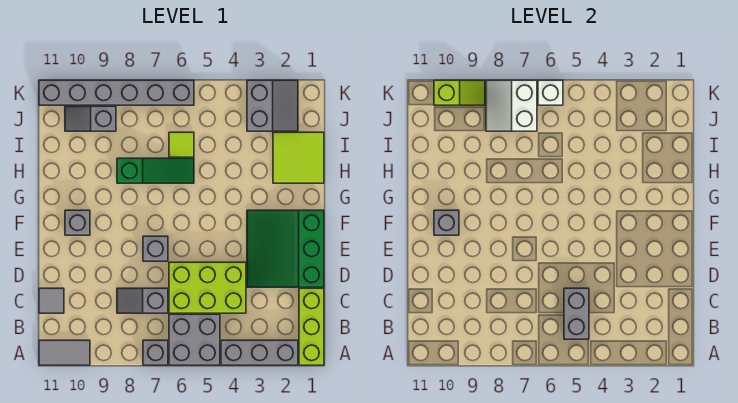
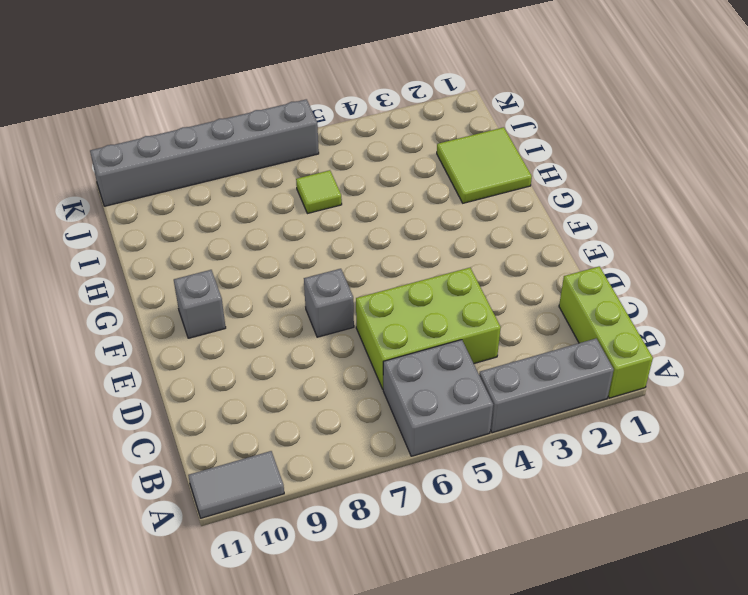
none -> grey 1x1 brick [143,340,168,365]
none -> grey 1x2 slope [117,288,168,313]
none -> grey 1x1 tile [39,288,64,313]

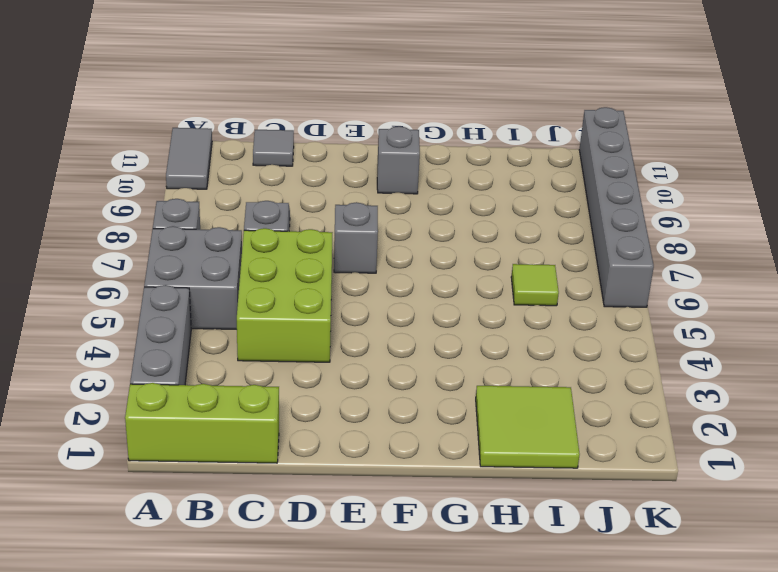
none -> green 3x3 slope [247,210,324,287]
none -> green 1x3 slope [117,158,194,183]
none -> grey 2x2 slope [247,80,298,131]

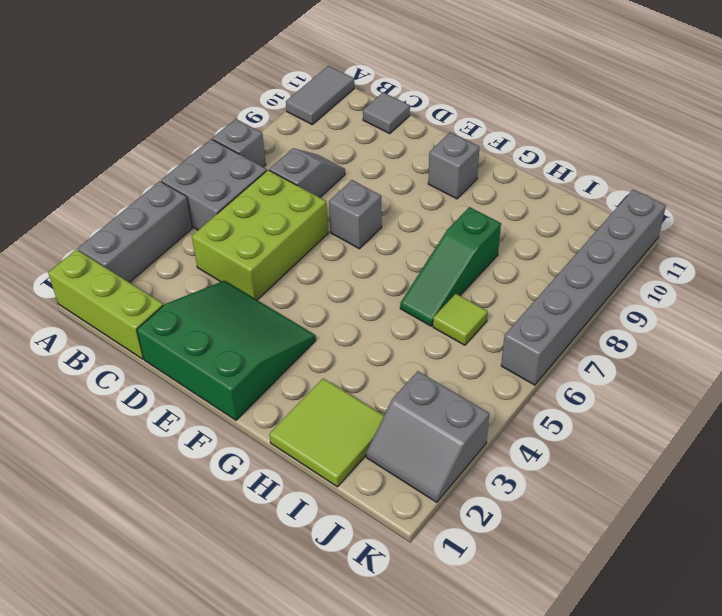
none -> grey 1x2 slope [65,106,116,131]
none -> grey 1x2 brick [564,288,589,339]
none -> grey 1x1 brick [434,210,459,235]

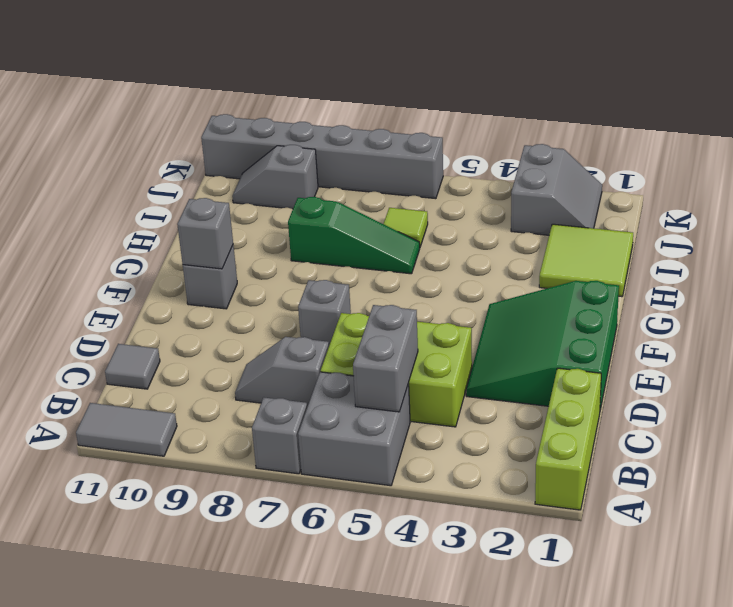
none -> grey 1x3 brick [221,340,298,365]
none -> white 2x2 slope [486,80,537,131]
none -> white 1x1 brick [538,80,563,105]

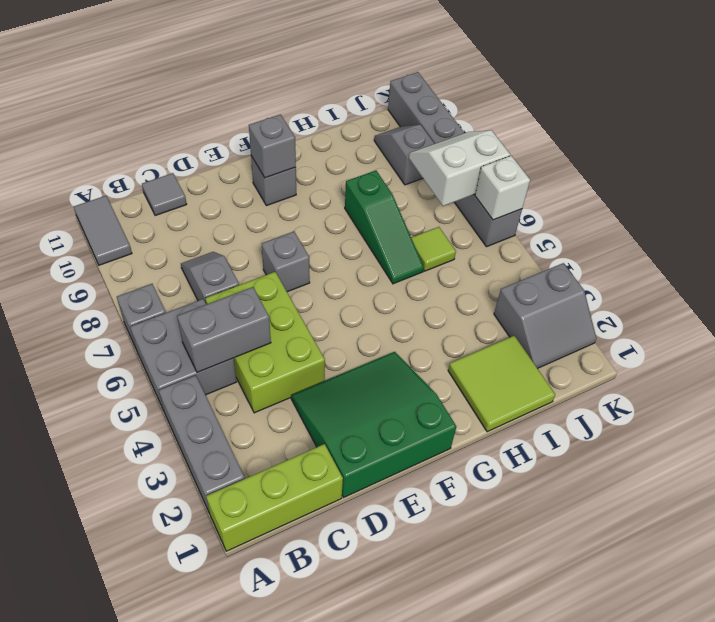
none -> lime 1x2 slope [434,80,485,105]

